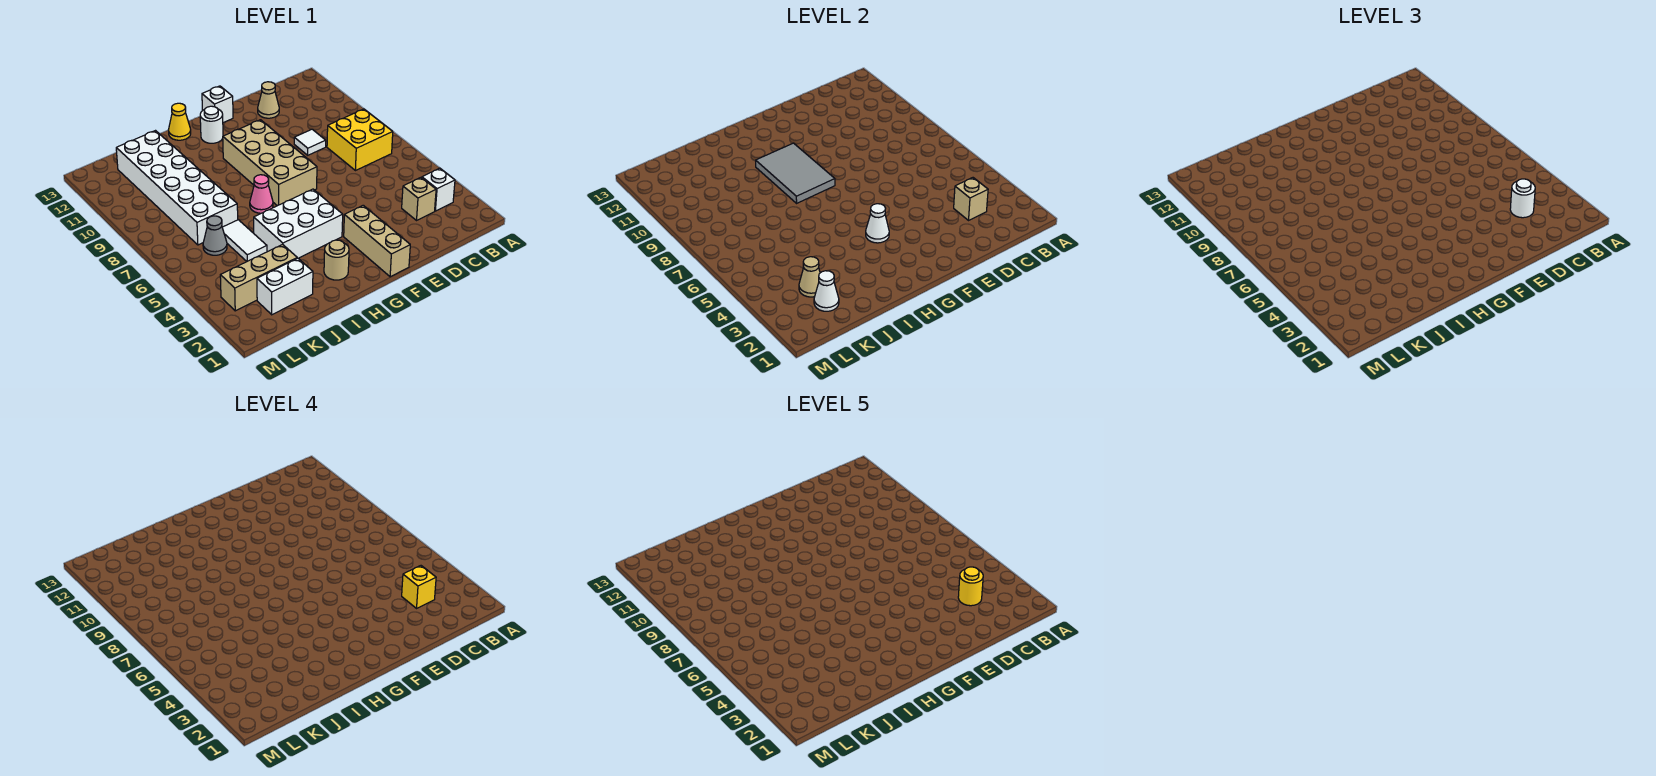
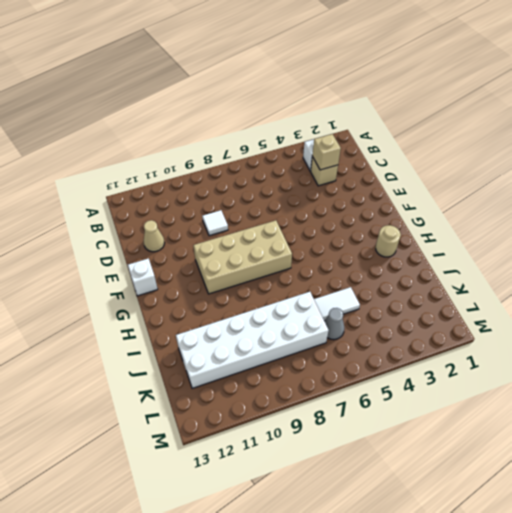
none -> yellow 2x2 brick [327,109,393,171]
none -> tan 1x3 brick [344,205,410,277]
none -> white 2x3 brick [254,189,343,258]

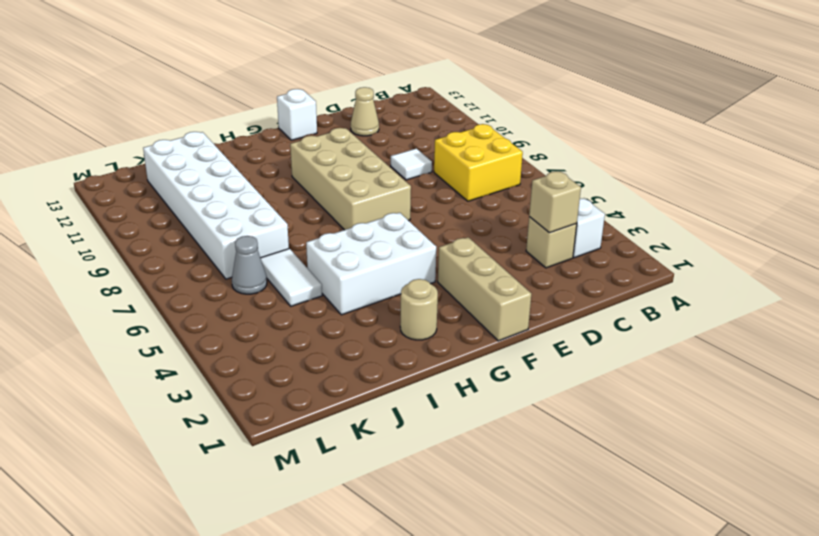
none -> white 1x1 round brick [200,106,223,143]
none -> pink 1x1 cone [250,175,273,213]
none -> yellow 1x1 cone [169,103,191,140]

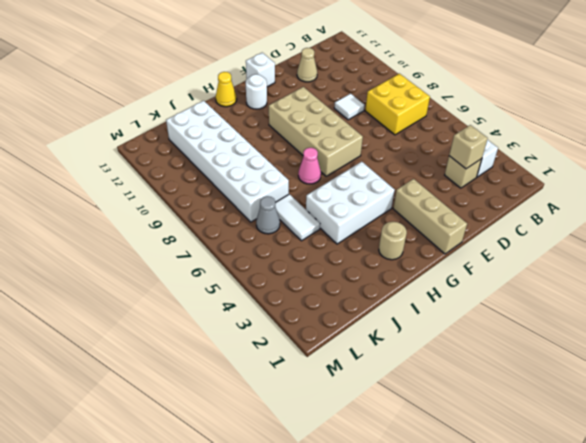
none -> white 1x2 brick [257,258,313,315]
none -> tan 1x3 brick [220,245,297,311]
none -> white 1x1 cone [866,204,889,243]

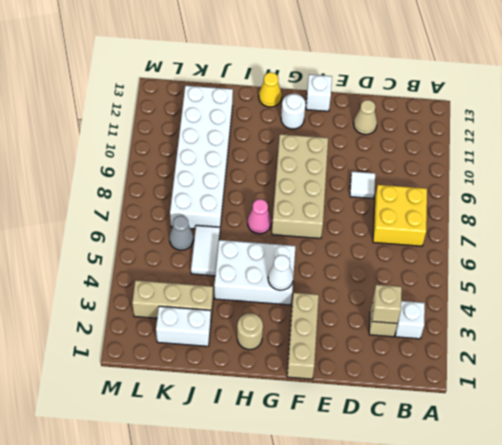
none -> grey 2x3 tile [756,143,835,203]
none -> white 1x1 cone [814,271,839,311]
none -> tan 1x1 cone [799,257,820,297]

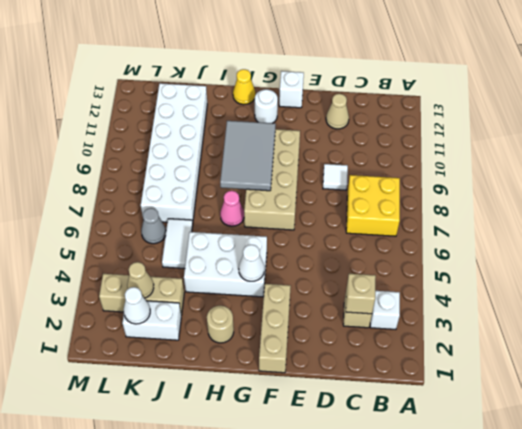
none -> white 1x1 round brick [1510,179,1535,218]
none -> yellow 1x1 brick [402,566,436,608]
none -> yellow 1x1 round brick [958,567,983,606]

